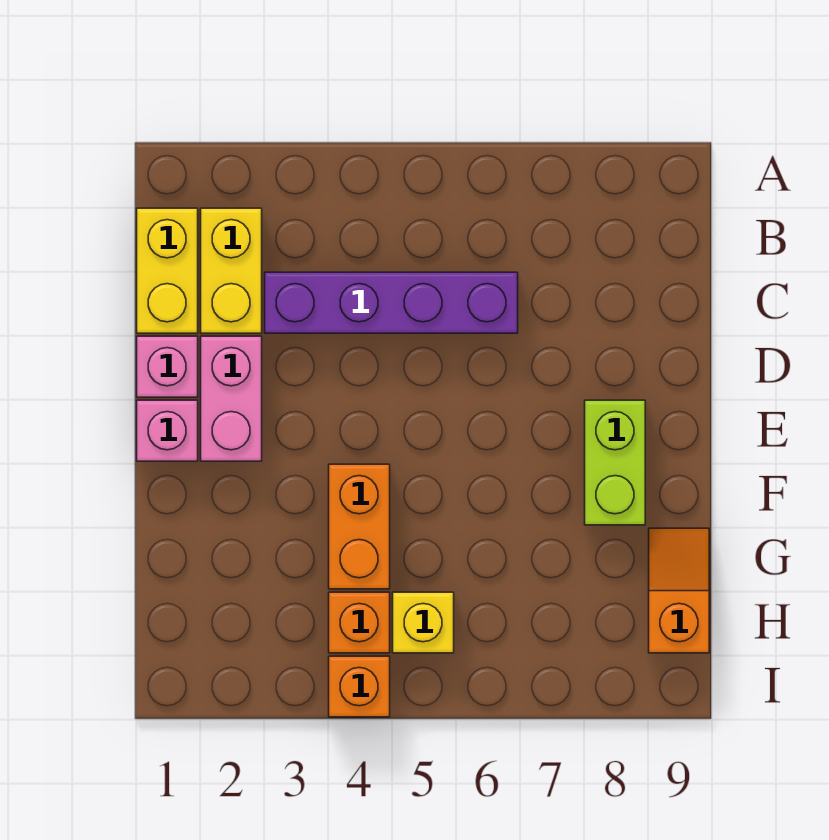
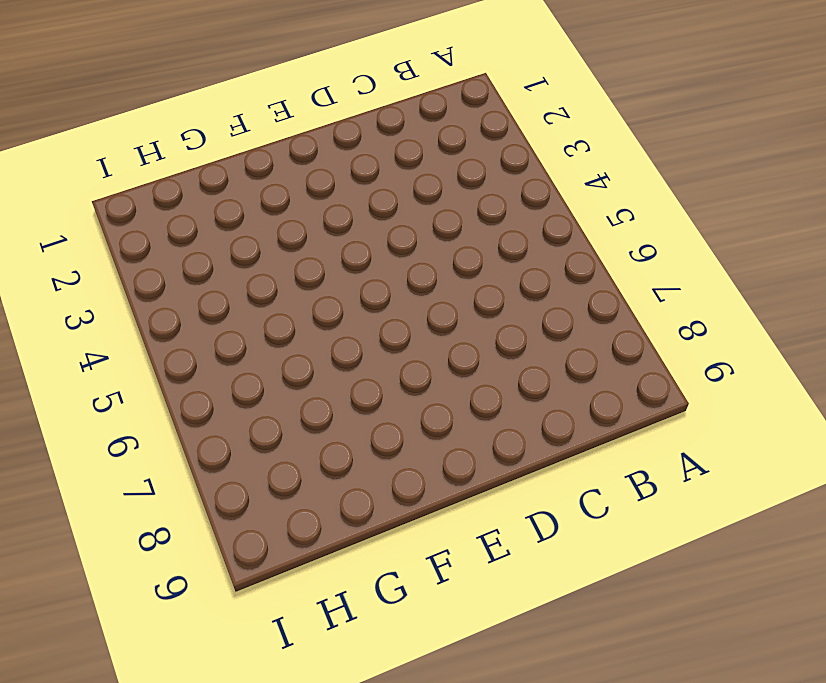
none -> yellow 1x2 brick [137,208,198,333]
none -> yellow 1x2 brick [201,208,262,333]
none -> purple 1x4 brick [265,272,518,333]

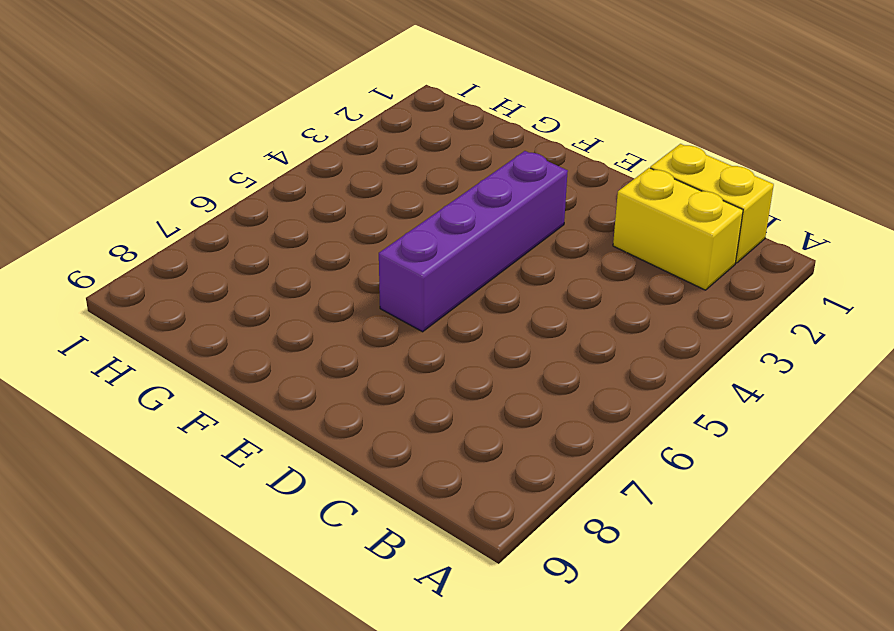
purple 1x4 brick [379,151,568,332] -> purple 1x4 brick moved to [265,272,518,333]
none -> pink 1x1 brick [137,336,198,397]
none -> pink 1x2 brick [201,336,262,461]
none -> pink 1x1 brick [137,400,198,461]

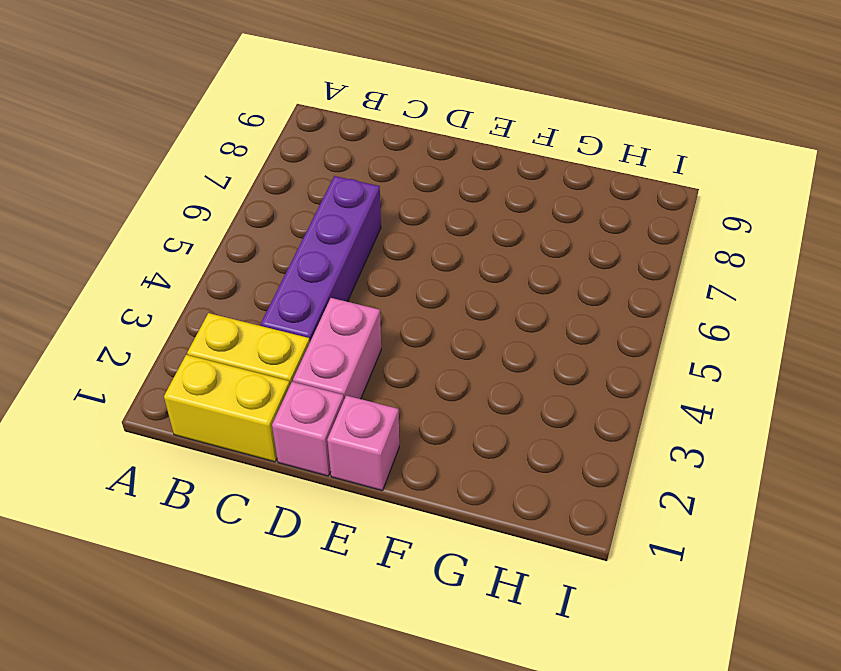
pink 1x2 brick [293,298,381,399] -> pink 1x2 brick turned to [201,336,262,461]
none -> lime 1x2 brick [585,400,645,525]
none -> orange 1x2 brick [329,464,390,589]
none -> orange 1x2 slope [649,528,709,653]

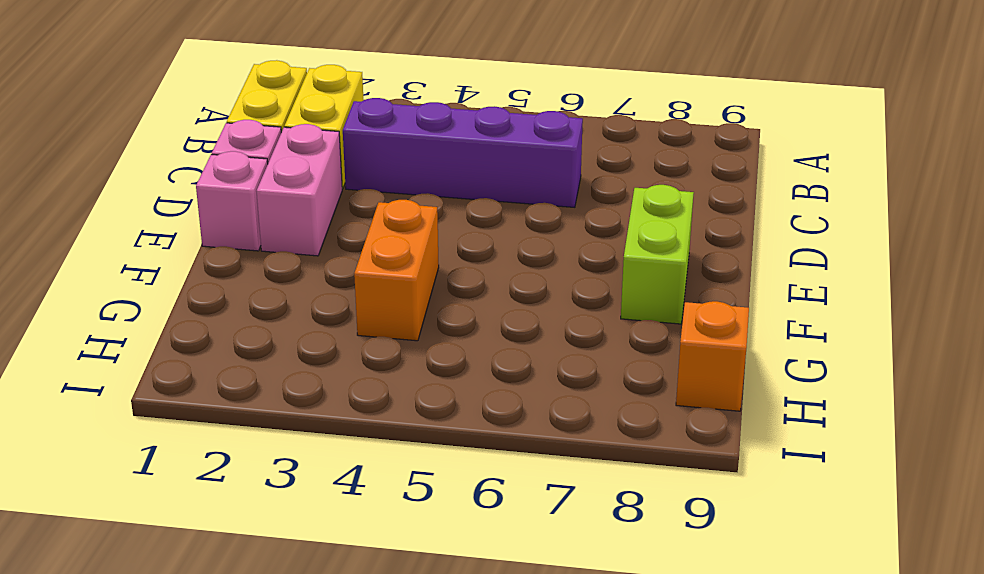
none -> orange 1x1 brick [329,592,390,653]
none -> yellow 1x1 brick [393,592,454,653]
none -> orange 1x1 brick [329,656,390,717]

